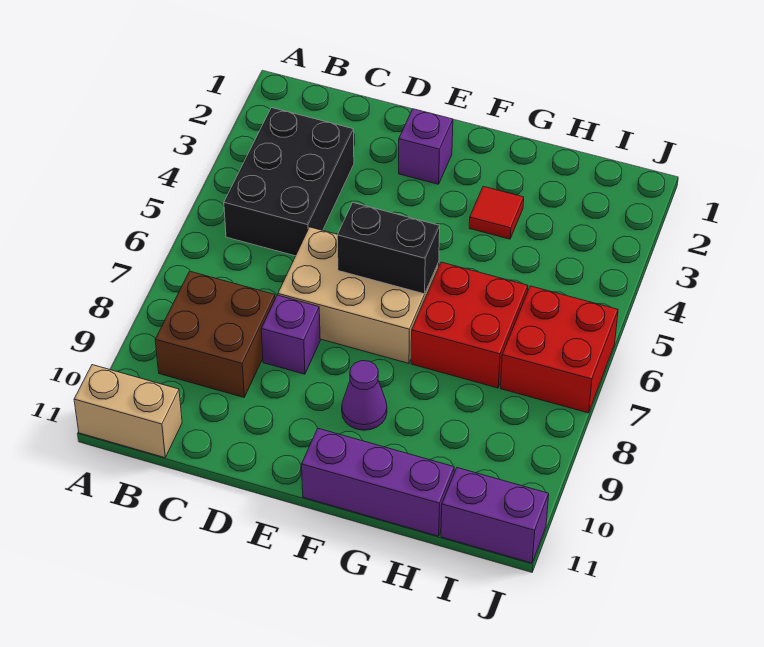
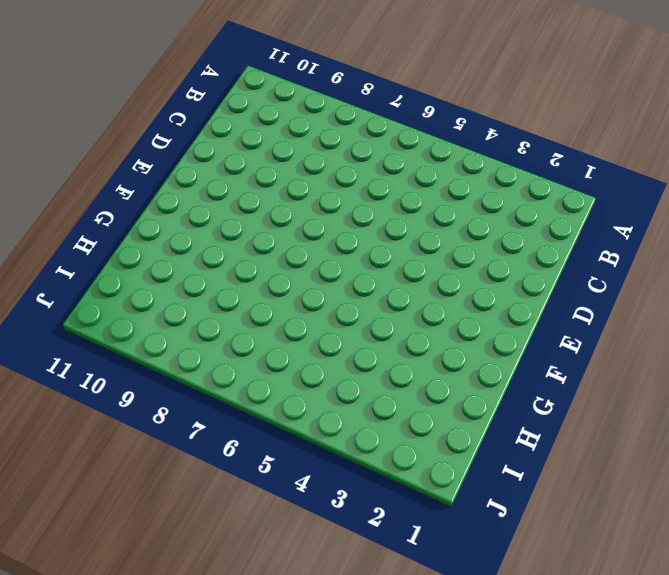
none -> tan 1x2 brick [74,365,182,458]
none -> black 2x3 brick [224,108,354,256]
none -> brown 2x2 brick [155,271,275,397]

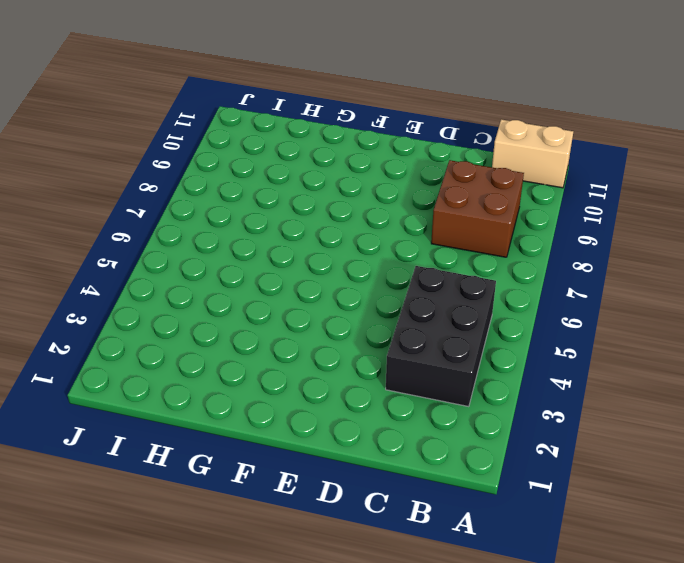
none -> tan 2x3 brick [278,227,439,363]
none -> purple 1x1 brick [261,295,320,374]
none -> purple 1x1 brick [399,109,453,184]

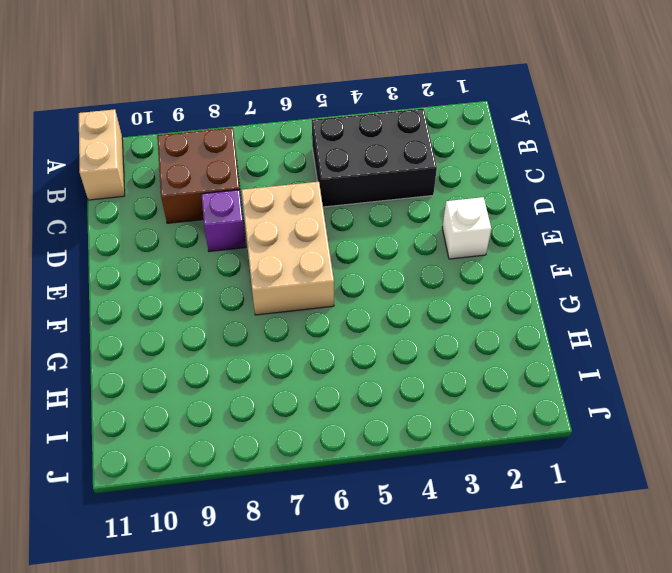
white 1x1 brick [442,197,491,259] -> purple 1x1 brick [399,109,453,184]
none -> purple 1x1 cone [342,361,387,430]
none -> purple 1x3 brick [302,428,454,536]
none -> red 1x1 tile [469,186,524,239]

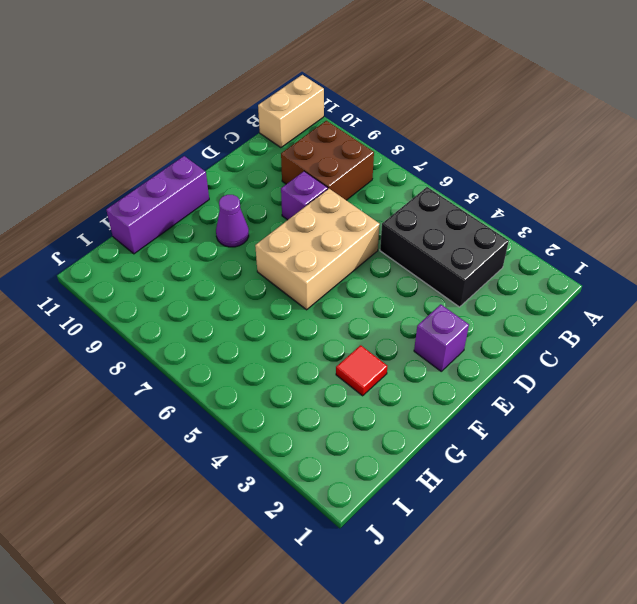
none -> red 2x2 brick [411,262,528,388]
none -> red 2x2 brick [500,286,618,413]
none -> purple 1x2 brick [441,468,549,563]

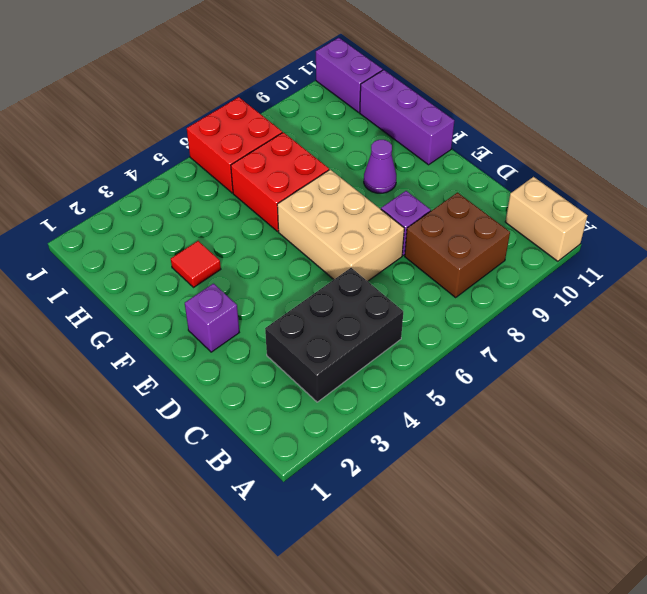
none -> black 1x2 brick [337,203,440,294]

